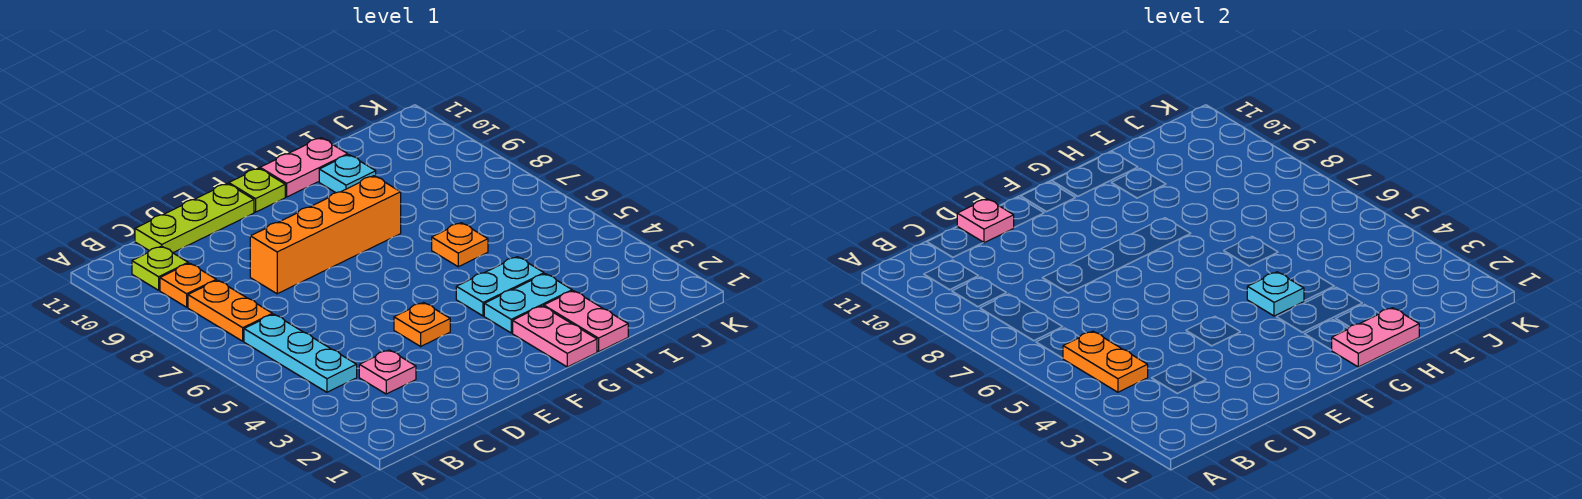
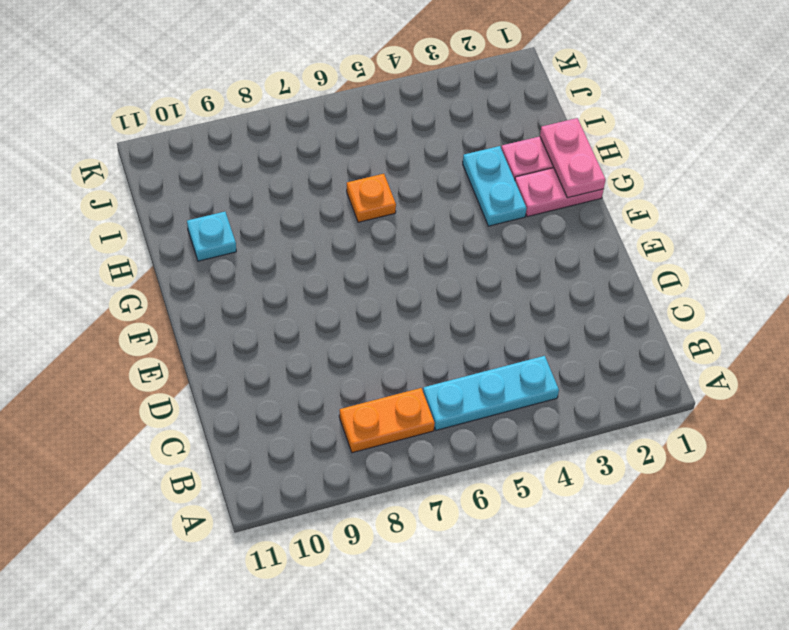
none -> orange 1x1 plate [160,263,216,307]
none -> lime 1x1 plate [132,246,188,290]
none -> pink 1x1 plate [359,350,416,394]

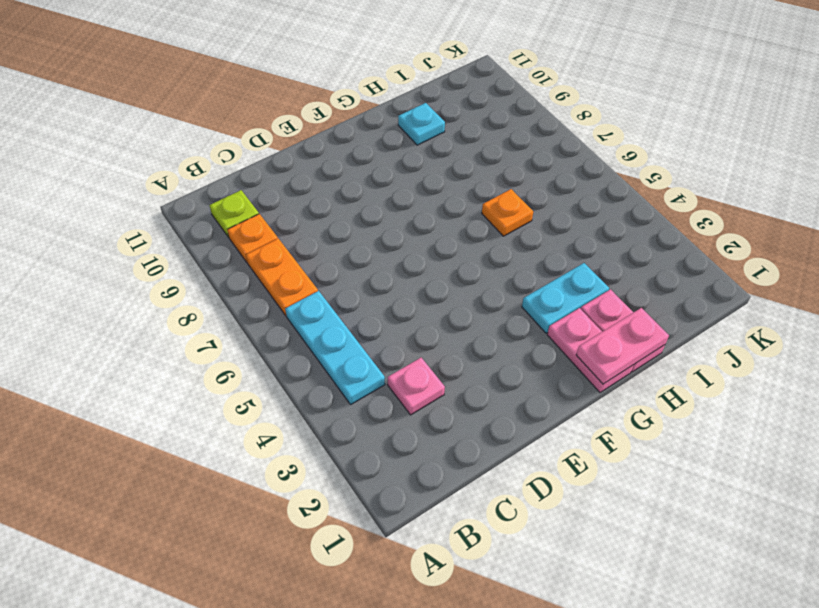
none -> lime 1x3 plate [135,183,254,253]
none -> orange 1x4 brick [250,176,401,294]
none -> orange 1x1 plate [394,302,450,346]

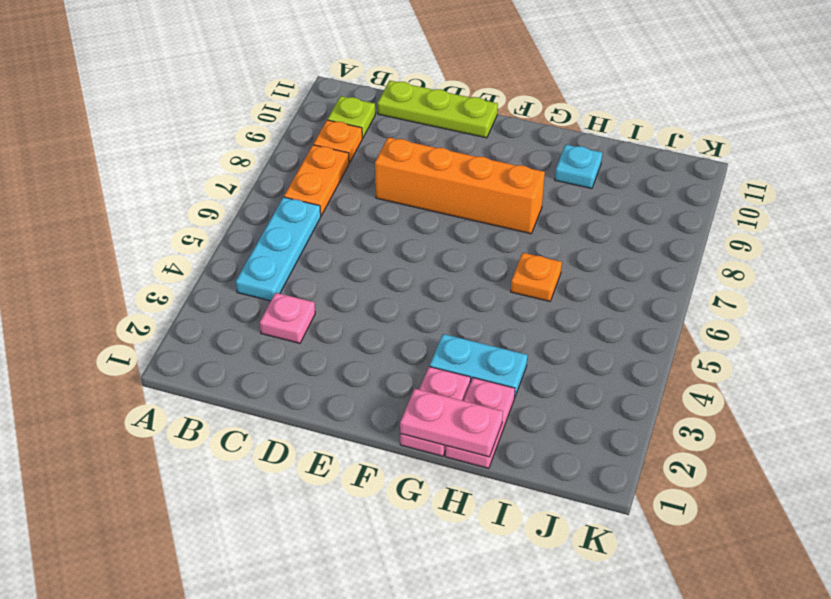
none -> orange 1x1 plate [394,302,450,346]
none -> lime 1x1 plate [229,168,285,212]
none -> cyan 1x2 plate [456,257,544,316]

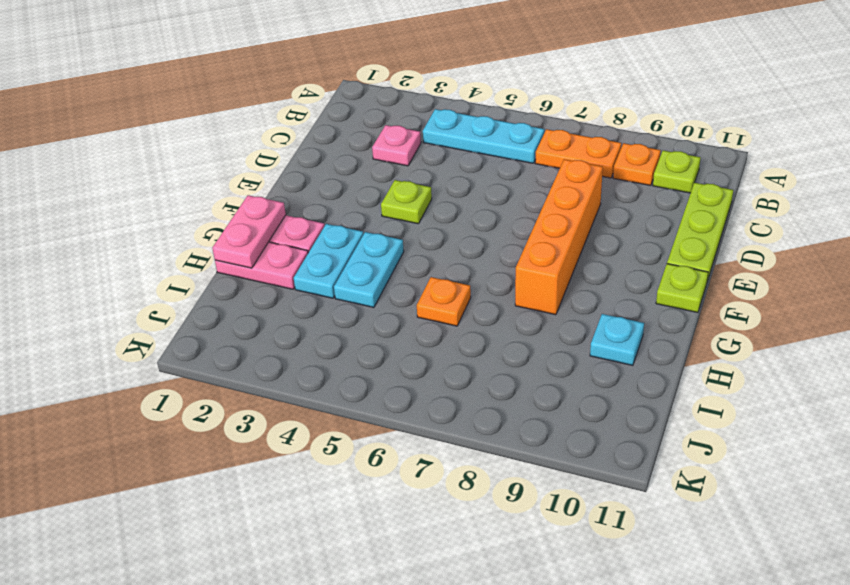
lime 1x1 plate [381,180,432,224] -> orange 1x1 plate [394,302,450,346]
none -> pink 1x2 plate [260,138,348,197]
none -> orange 1x2 plate [1063,331,1148,392]
none -> pink 1x1 plate [957,199,1014,243]

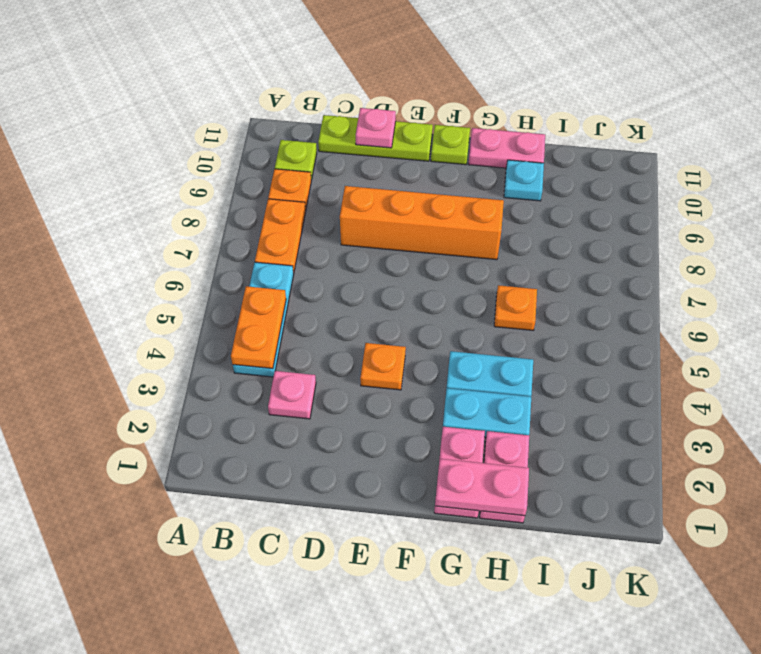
none -> cyan 1x1 plate [1247,272,1304,316]

